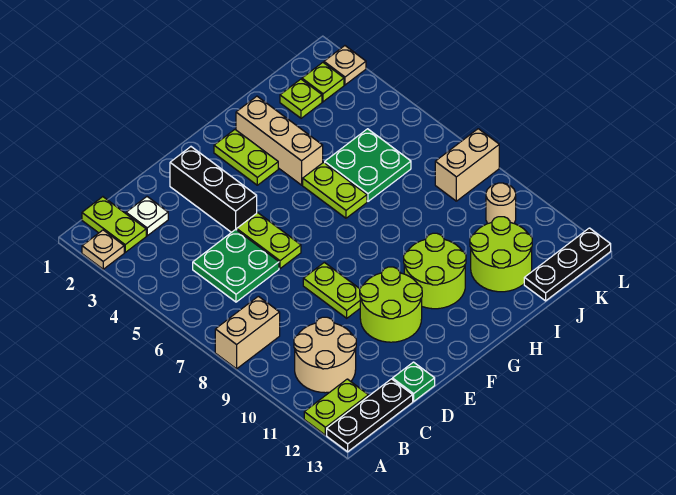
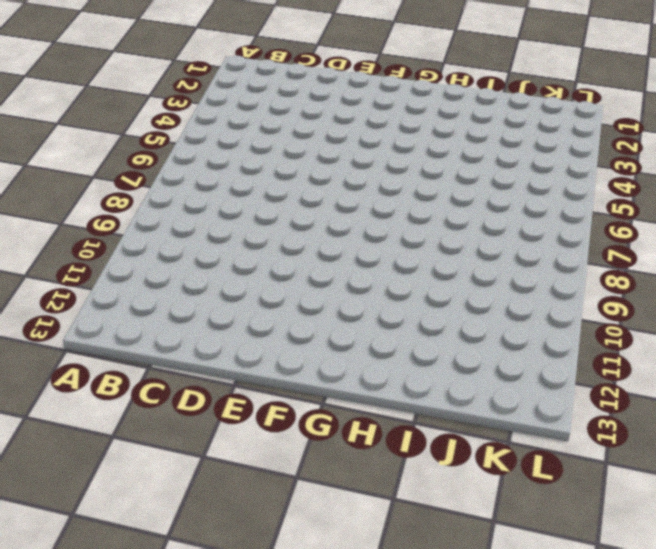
none -> tan 1x1 plate [82,230,124,269]
none -> tan 1x2 brick [215,296,280,369]
none -> lime 1x2 plate [304,379,368,435]

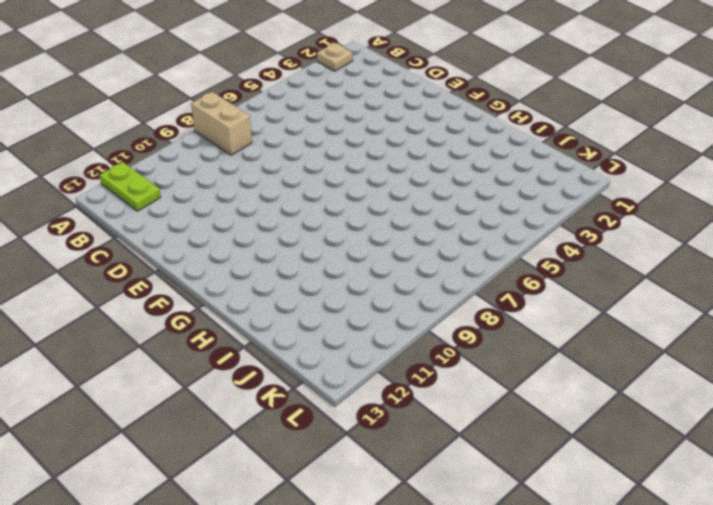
none -> black 1x3 plate [327,379,413,452]
none -> lime 1x2 plate [82,197,146,252]
none -> tan 2x2 round brick [294,317,356,393]

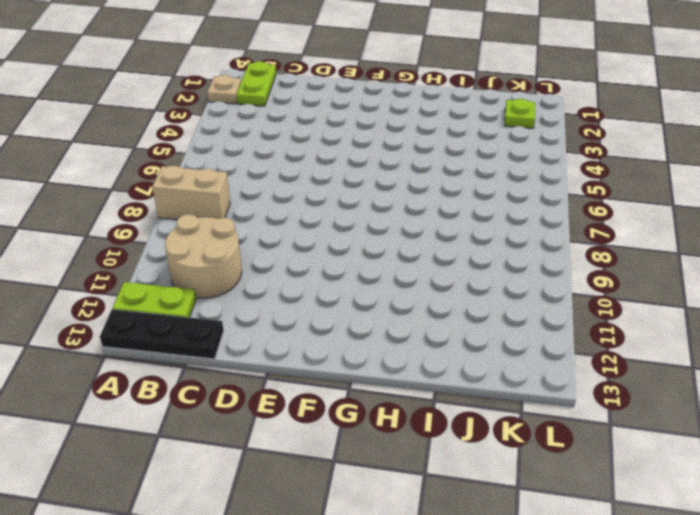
none -> white 1x1 plate [126,197,168,236]
none -> green 2x2 plate [193,229,279,302]
none -> green 1x1 plate [393,362,435,401]

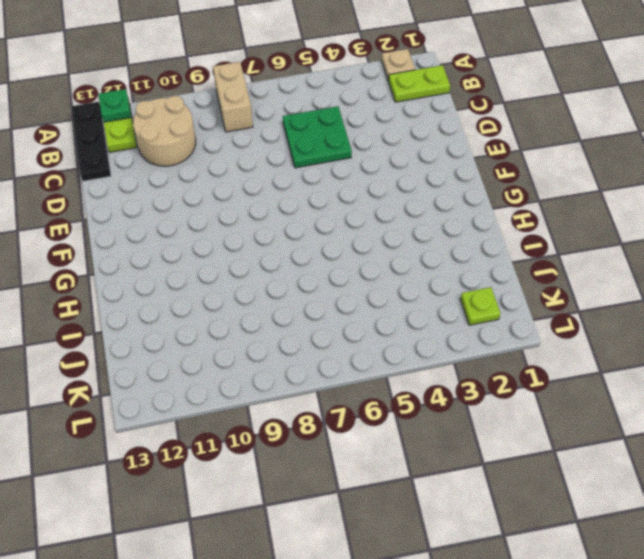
green 1x1 plate [98,89,131,122] -> green 1x1 plate moved to [393,362,435,401]
none -> white 1x1 plate [126,197,168,236]
none -> black 1x3 brick [170,147,257,232]
none -> lime 1x2 plate [237,213,301,269]

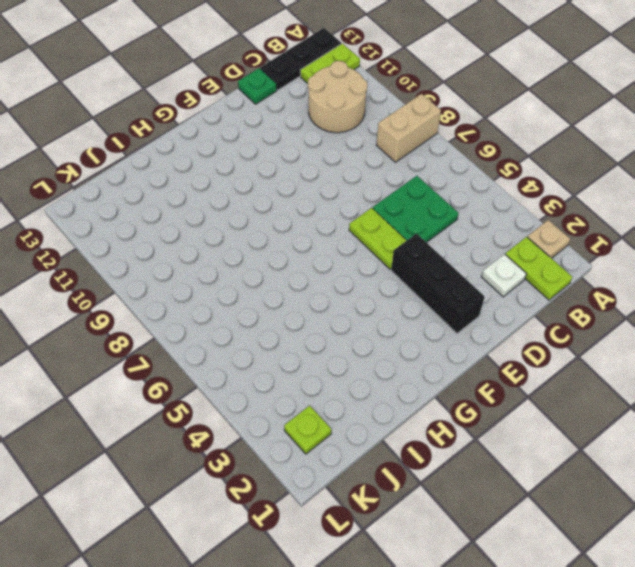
none -> lime 1x2 plate [303,262,360,318]
none -> lime 2x2 round brick [360,267,422,342]
none -> lime 1x2 plate [214,130,278,185]

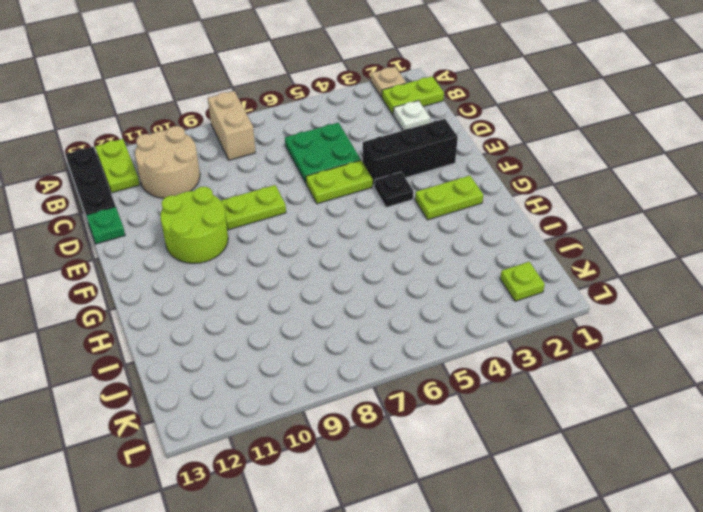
black 1x1 plate [374,172,414,207] -> none
none -> lime 2x2 round brick [404,233,466,309]
none -> tan 1x3 brick [236,96,323,185]
none -> lime 1x2 plate [303,162,367,218]

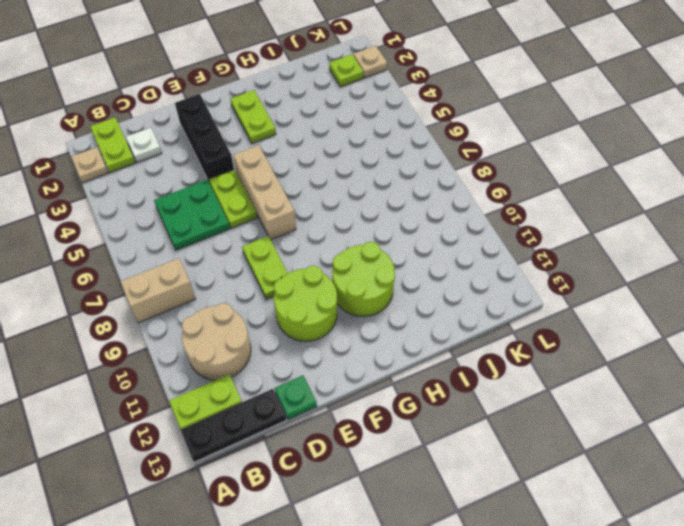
tan 1x3 brick [233,145,296,240] -> tan 1x3 brick moved to [236,96,323,185]
none -> lime 1x2 plate [303,162,367,218]
none -> green 2x2 plate [325,129,411,201]
none -> lime 2x2 round brick [470,217,532,292]

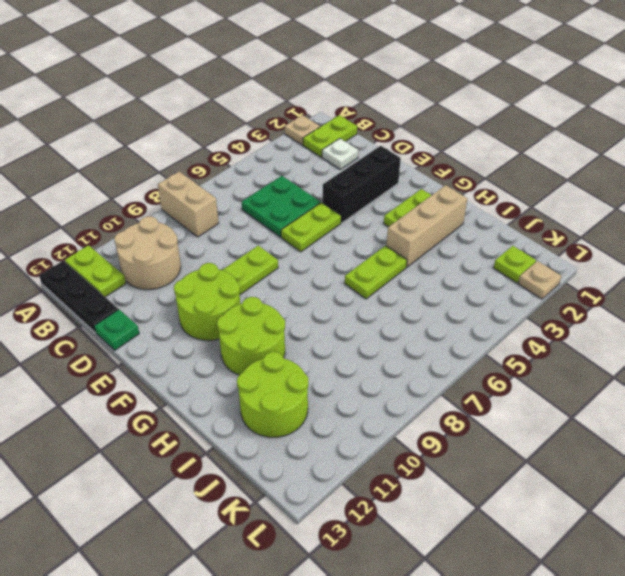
none -> green 2x2 plate [325,129,411,201]
none -> lime 1x1 plate [280,79,322,118]
none -> black 1x3 plate [524,228,611,301]

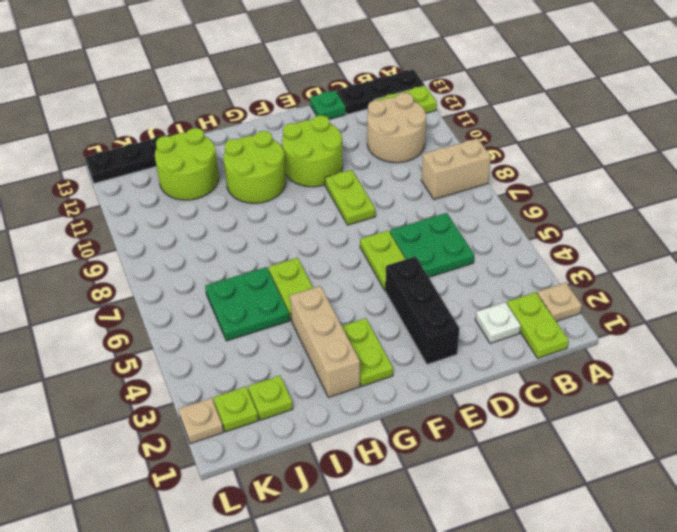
none -> tan 1x2 brick [435,129,499,201]
none -> tan 1x1 round brick [486,183,516,224]

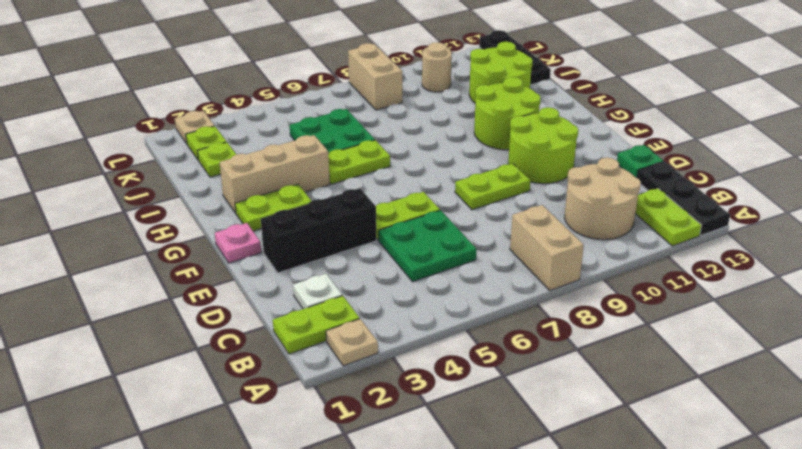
pink 1x1 plate [215,223,261,263] -> none

